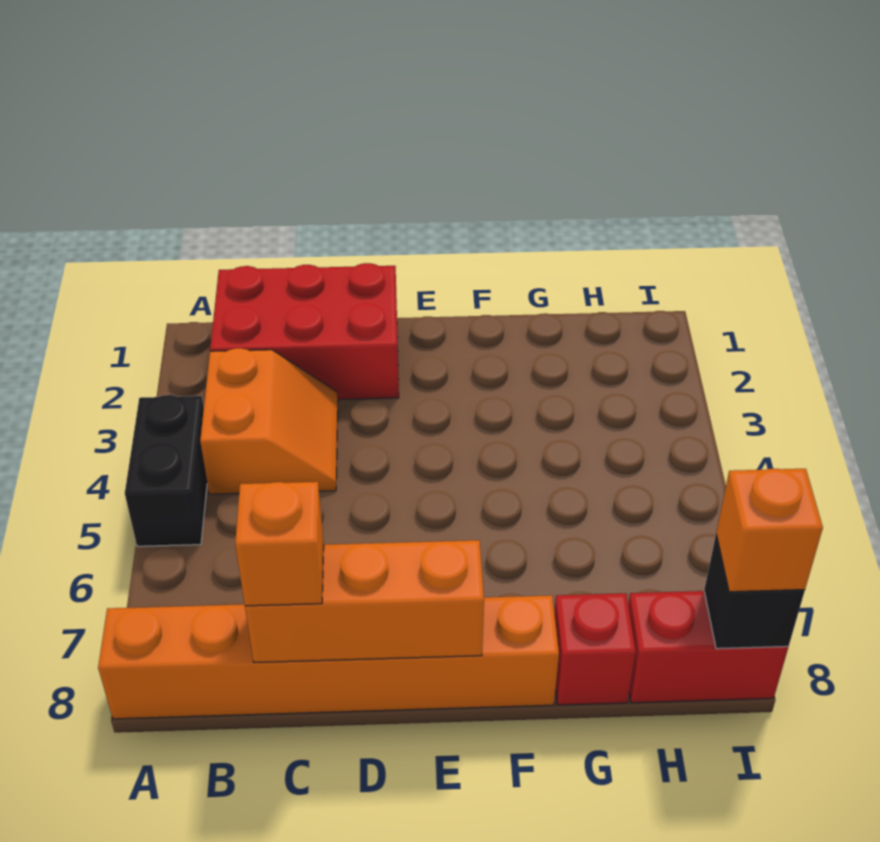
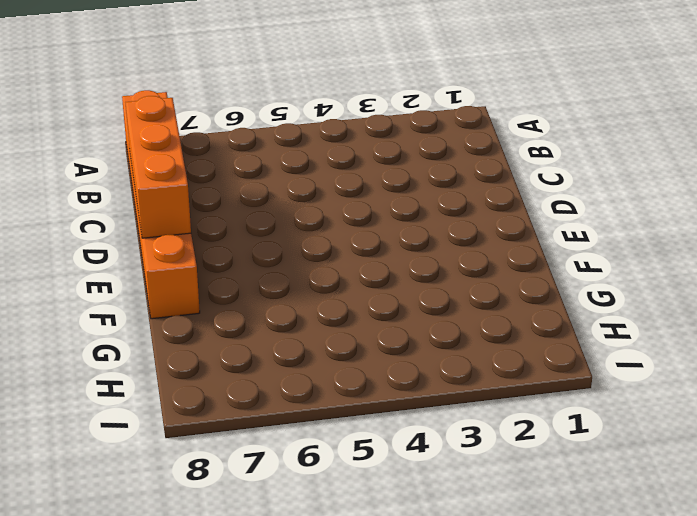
none -> black 1x2 brick [125,395,207,546]
none -> red 2x3 brick [210,263,399,400]

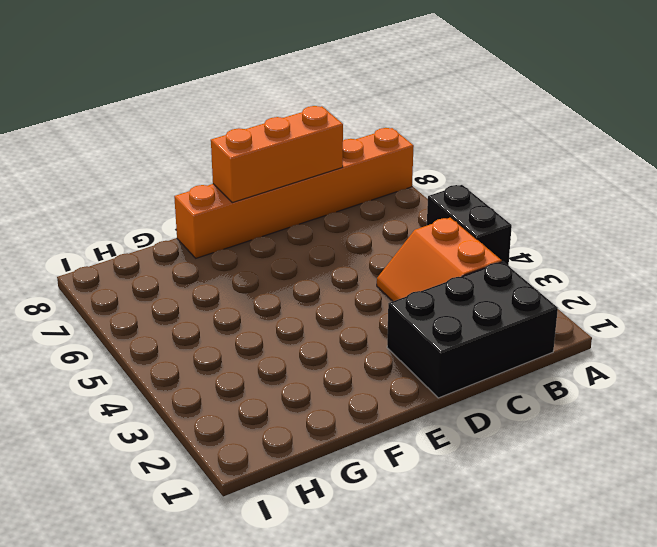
black 2x3 brick [387,261,558,398] -> red 2x3 brick [210,263,399,400]
none -> red 1x1 brick [554,593,636,705]
none -> red 1x2 brick [628,591,788,703]

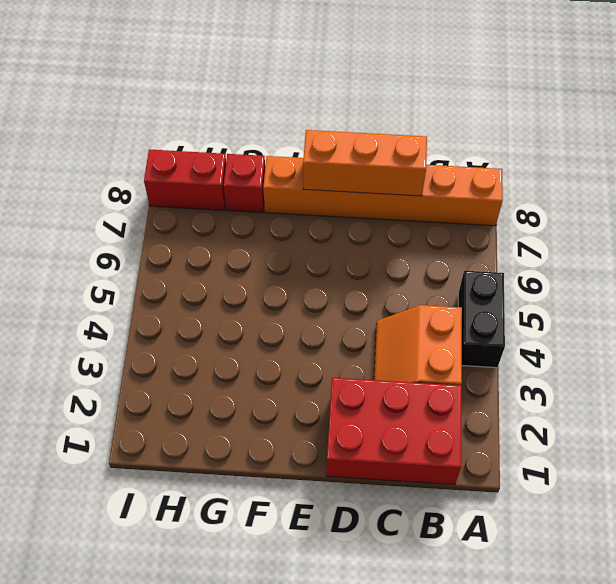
none -> black 1x1 brick [704,535,805,649]
none -> orange 1x1 brick [235,482,324,606]

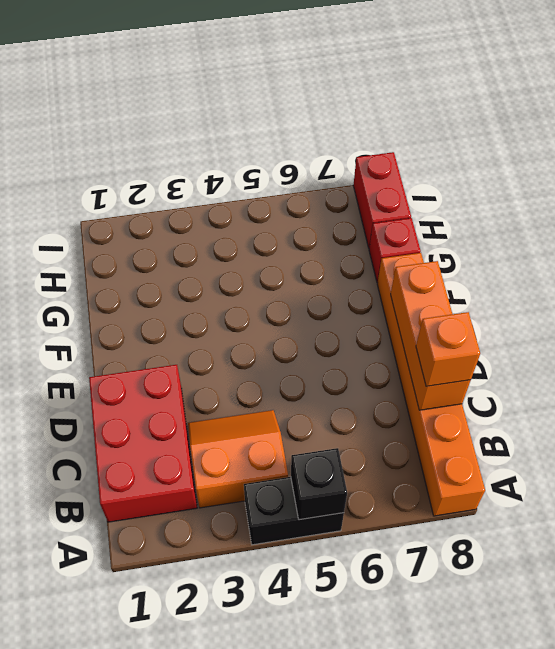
black 1x1 brick [291,448,347,520] -> black 1x1 brick moved to [704,535,805,649]
none -> orange 1x1 brick [716,469,823,592]

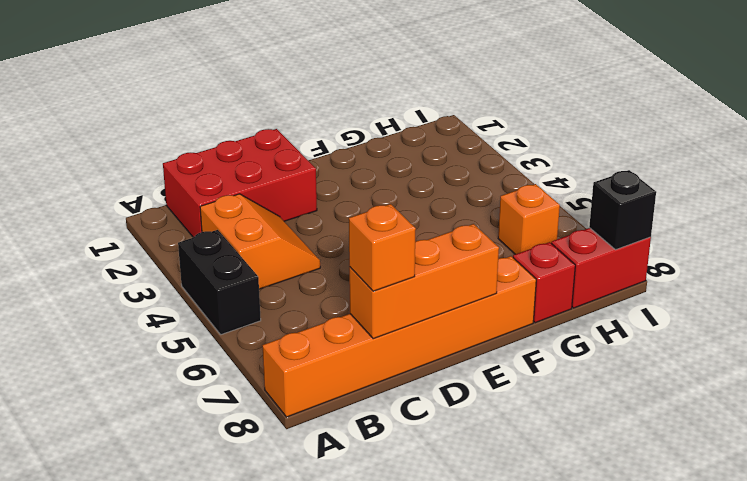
orange 1x1 brick [498,184,560,254] -> orange 1x1 brick moved to [716,469,823,592]

